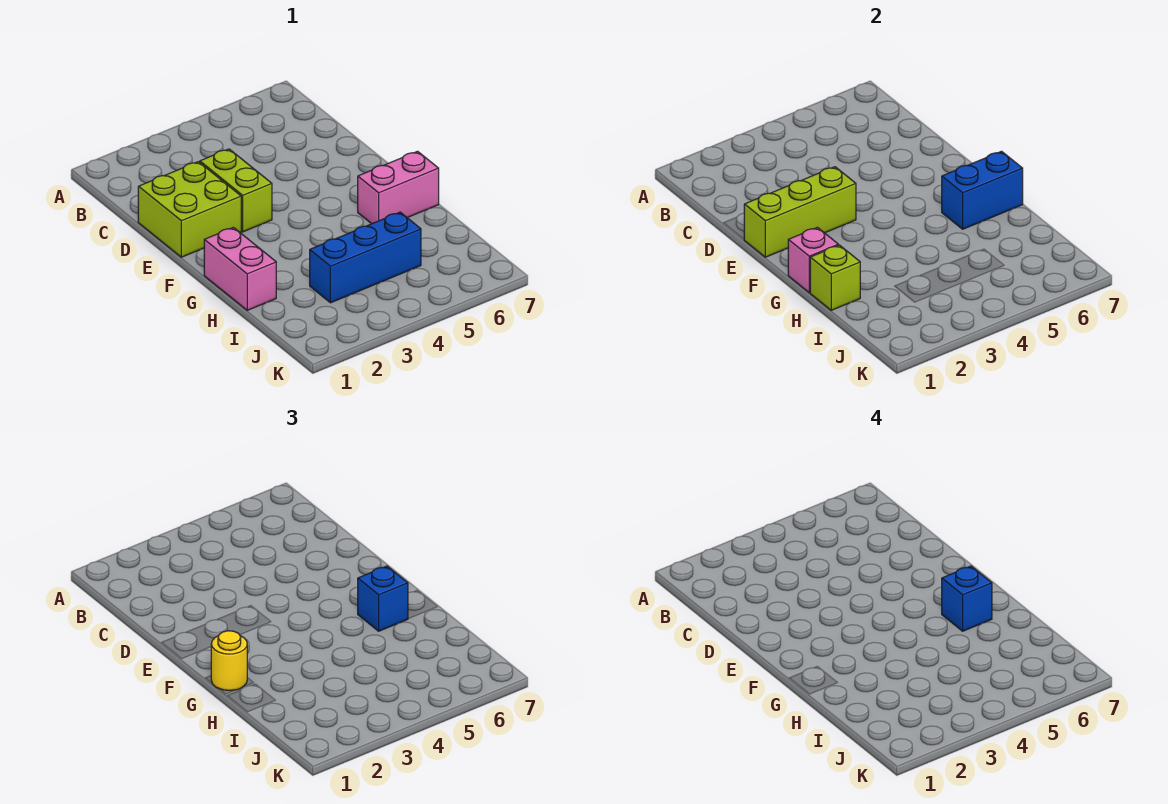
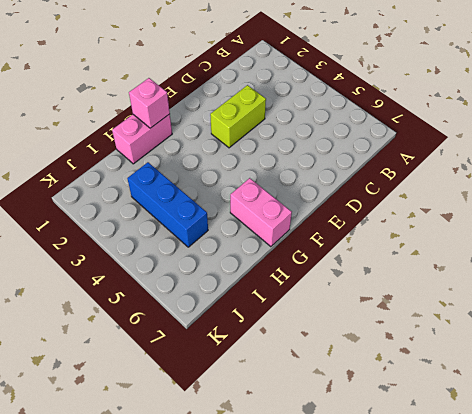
none -> lime 2x2 brick [138,162,241,257]
none -> lime 1x3 brick [744,167,856,257]
none -> blue 1x2 brick [942,151,1023,229]

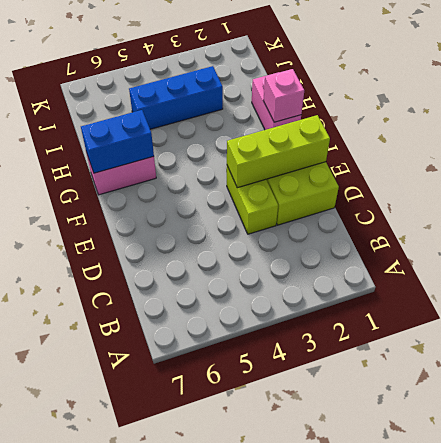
none -> lime 1x1 brick [810,245,860,310]
none -> yellow 1x1 round brick [211,631,247,690]
none -> blue 1x1 brick [358,566,408,631]

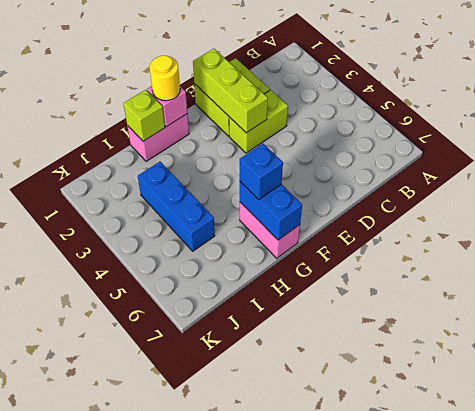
none -> blue 1x1 brick [942,566,992,631]

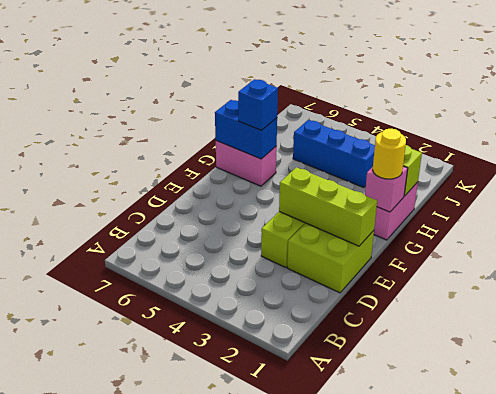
none -> blue 1x1 brick [942,566,992,631]

